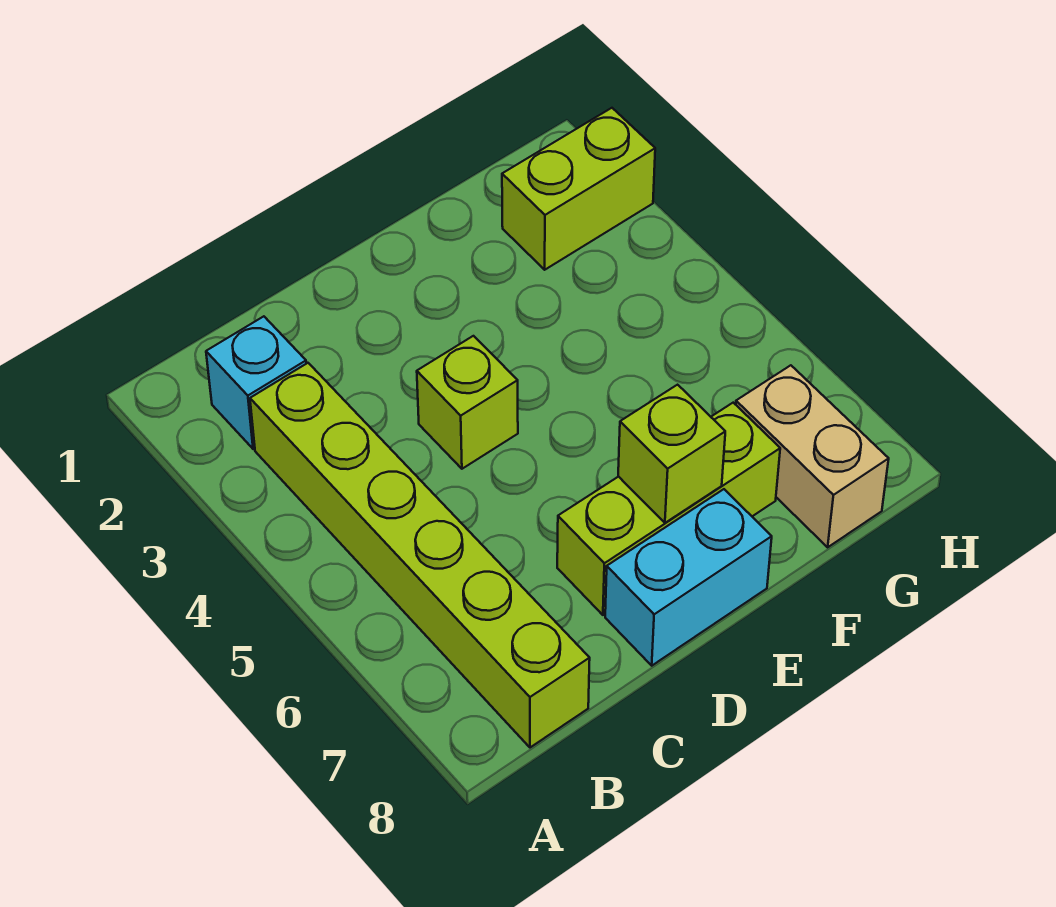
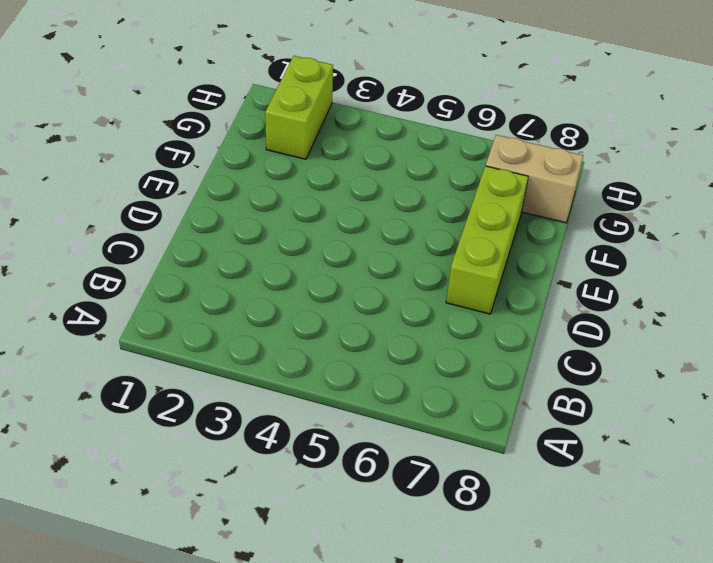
none -> cyan 1x1 brick [206,316,306,449]
none -> lime 1x6 brick [250,363,590,747]

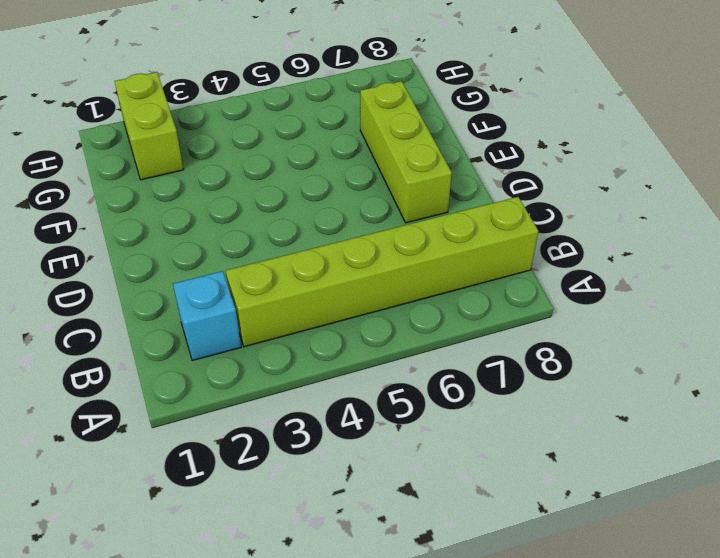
none -> lime 1x1 brick [417,336,518,469]
none -> cyan 1x2 brick [605,489,772,666]

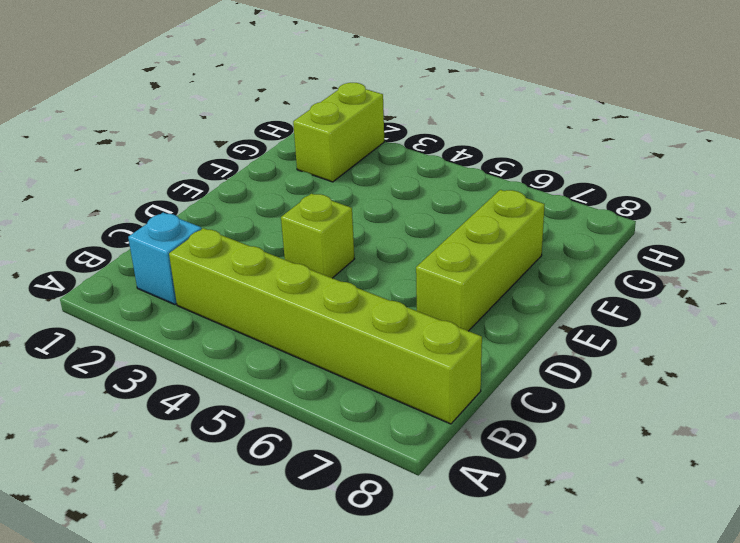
none -> cyan 1x2 brick [605,489,772,666]
none -> tan 1x2 brick [736,365,889,547]

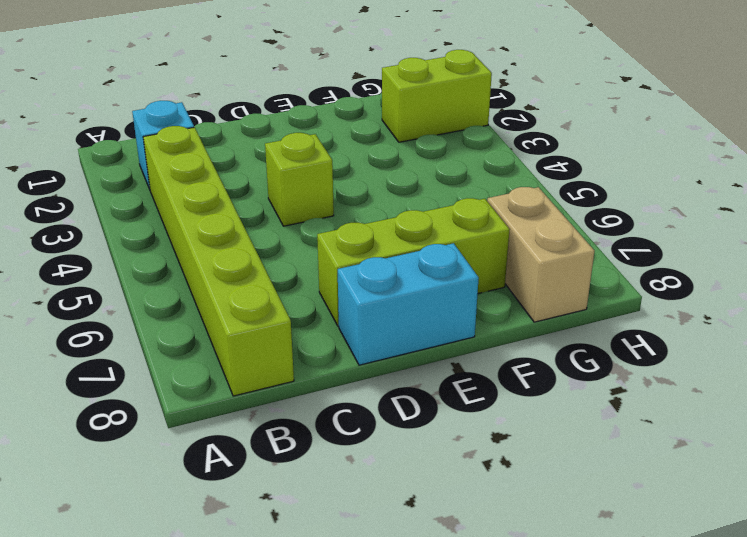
none -> lime 1x1 brick [618,385,725,523]

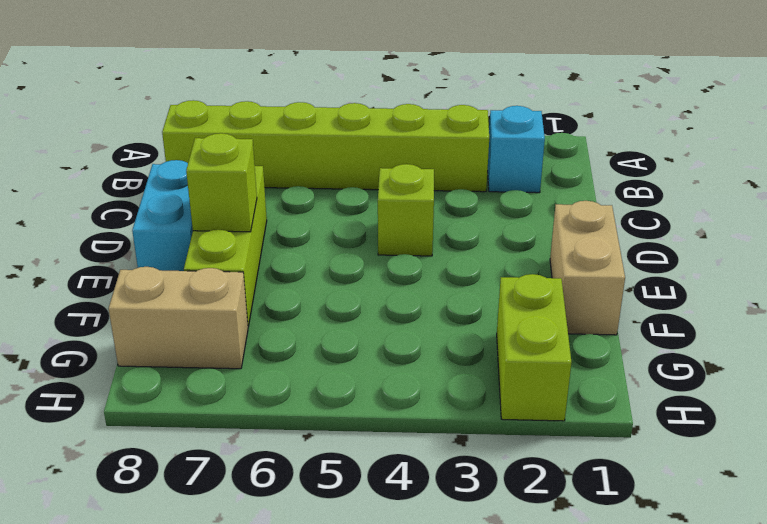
tan 1x2 brick [550,201,625,335] -> none

